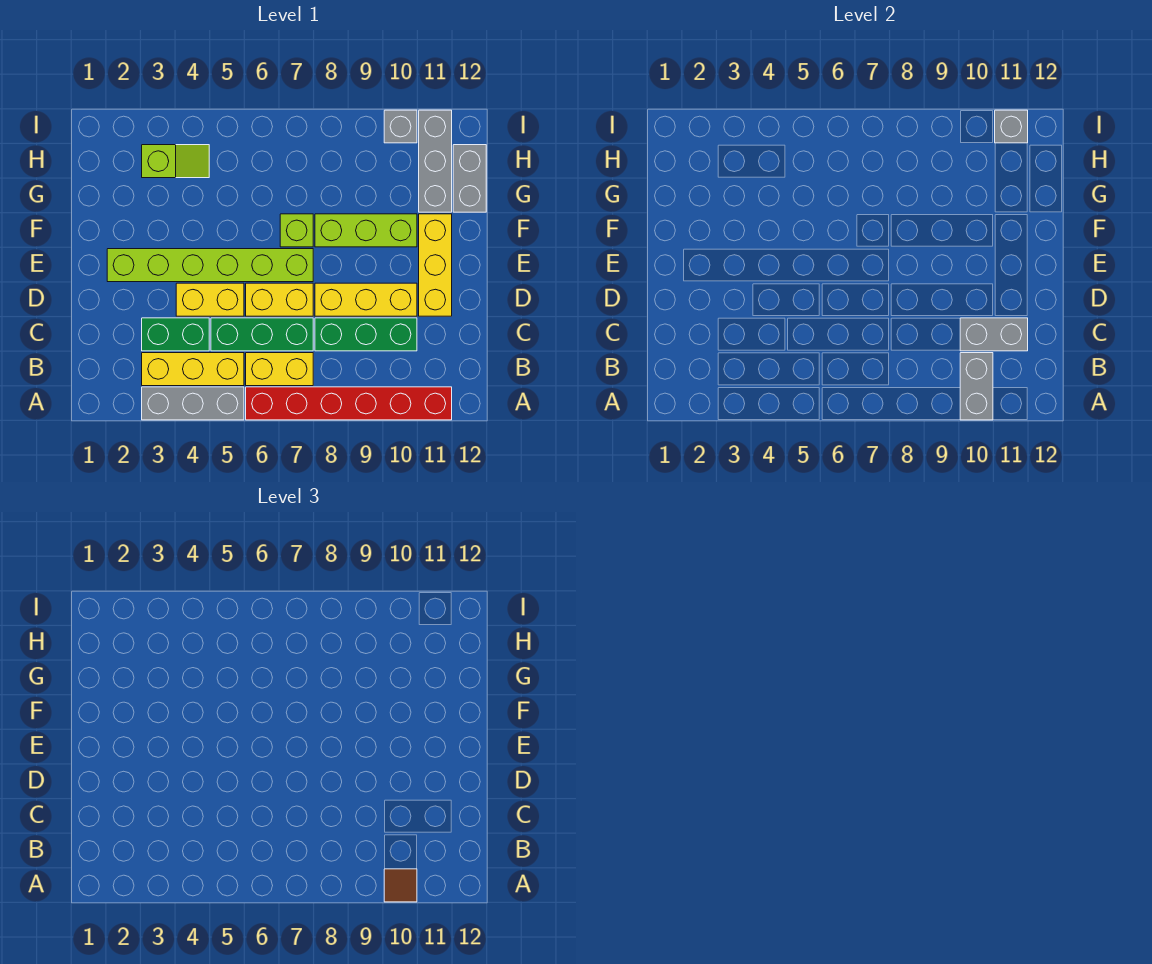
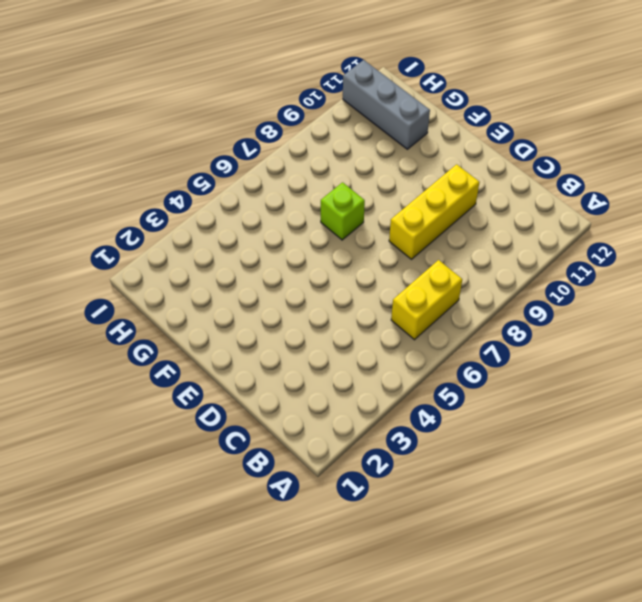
none -> grey 1x3 brick [142,387,244,420]
none -> red 1x6 brick [246,387,452,420]
none -> yellow 1x3 brick [142,353,244,386]

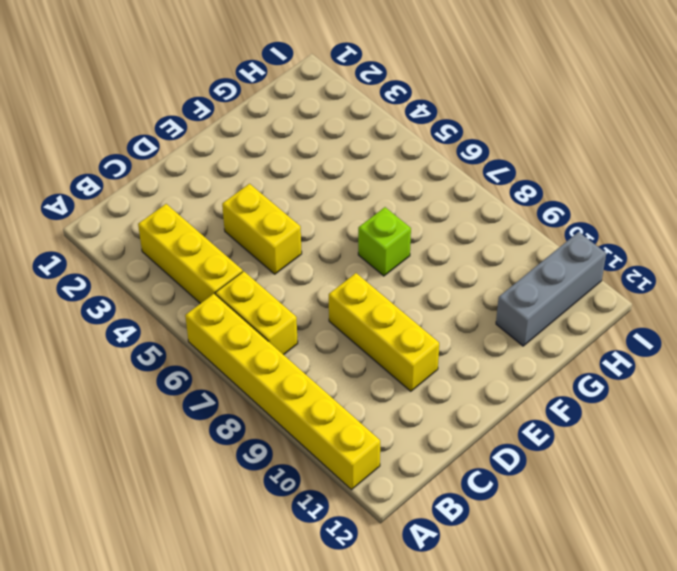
yellow 1x6 brick [185,294,380,490] -> red 1x6 brick [246,387,452,420]
none -> grey 1x3 brick [142,387,244,420]
none -> green 1x2 brick [142,318,209,351]
none -> green 1x3 brick [211,318,313,351]

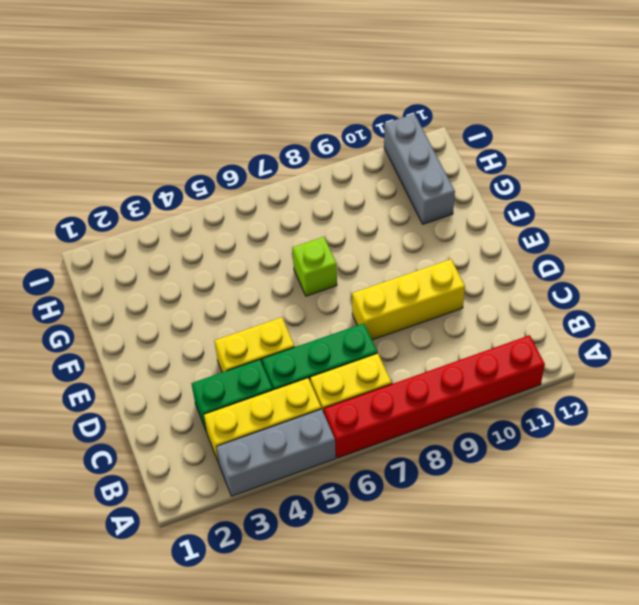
none -> green 1x3 brick [315,318,417,351]
none -> yellow 1x2 brick [246,283,313,316]
none -> yellow 1x3 brick [419,214,452,316]

